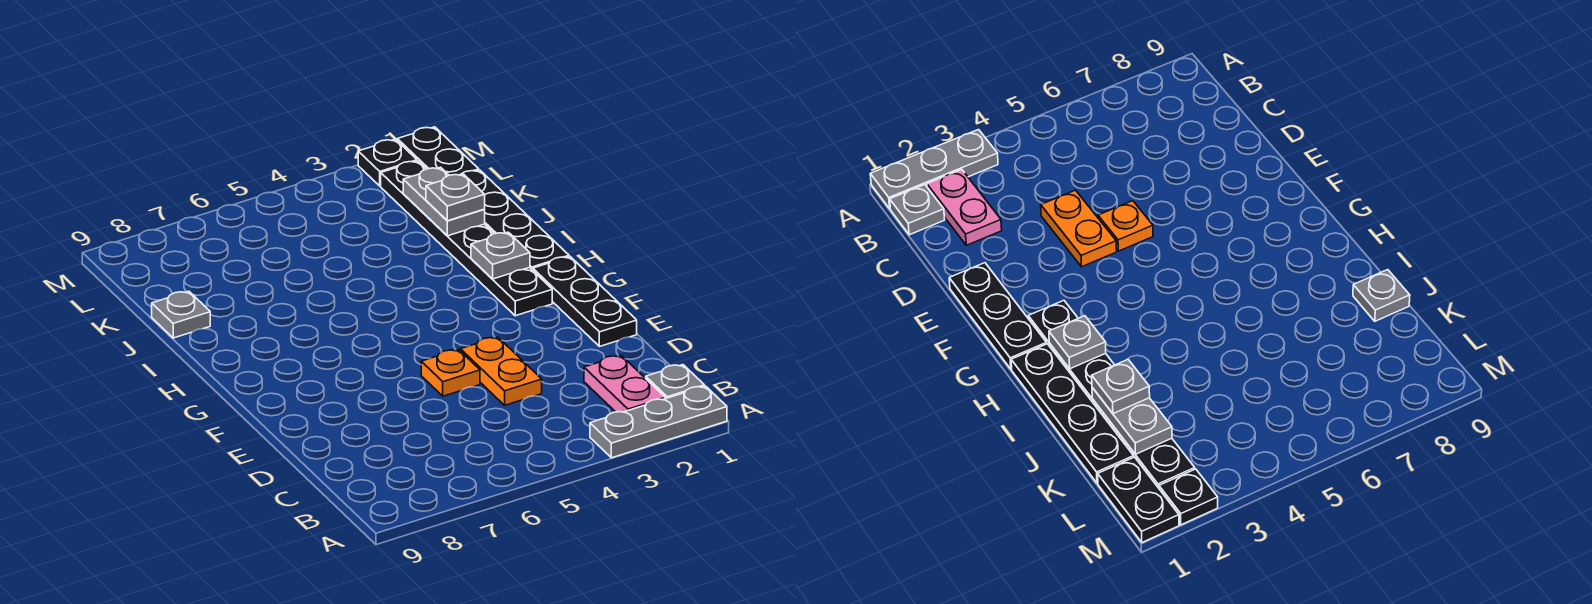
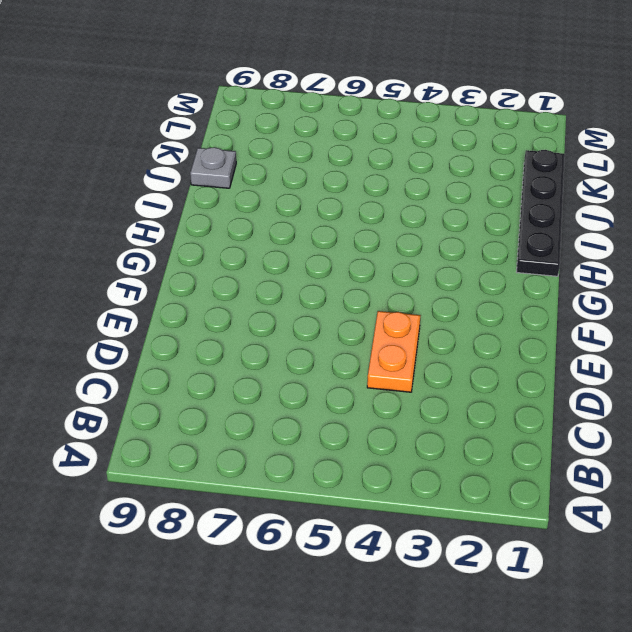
none -> grey 1x3 plate [590,386,727,458]
none -> grey 1x1 plate [646,365,705,399]
none -> pink 1x2 plate [584,355,665,412]

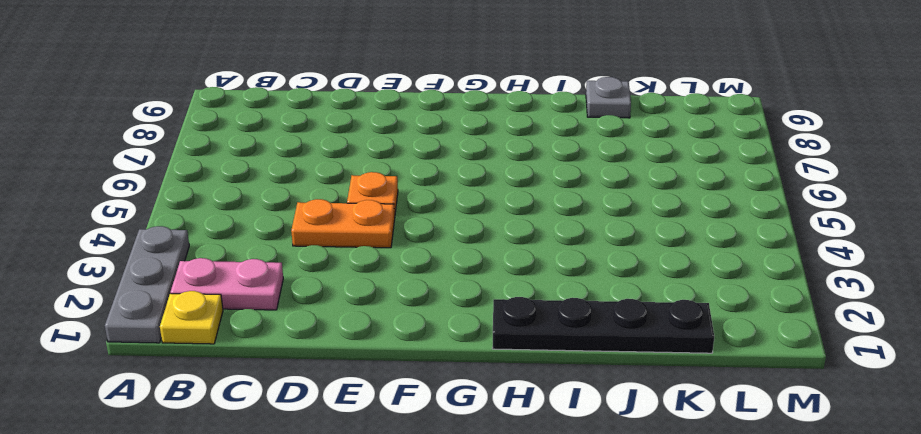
yellow 1x1 plate [160,291,223,344] -> grey 1x1 plate [646,365,705,399]
none -> black 1x3 plate [533,257,637,347]
none -> black 1x6 plate [381,161,552,316]
none -> black 1x2 plate [397,127,479,175]

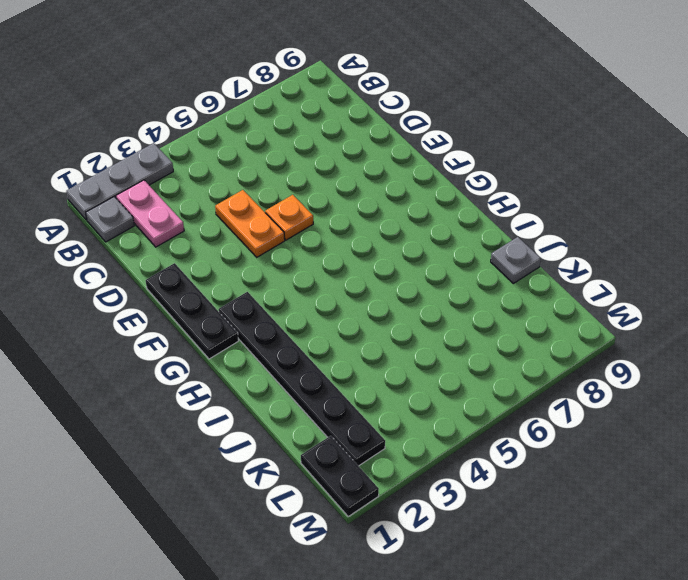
none -> black 1x4 plate [460,170,569,270]
none -> black 1x1 plate [358,139,417,186]
none -> grey 1x1 plate [471,232,530,279]

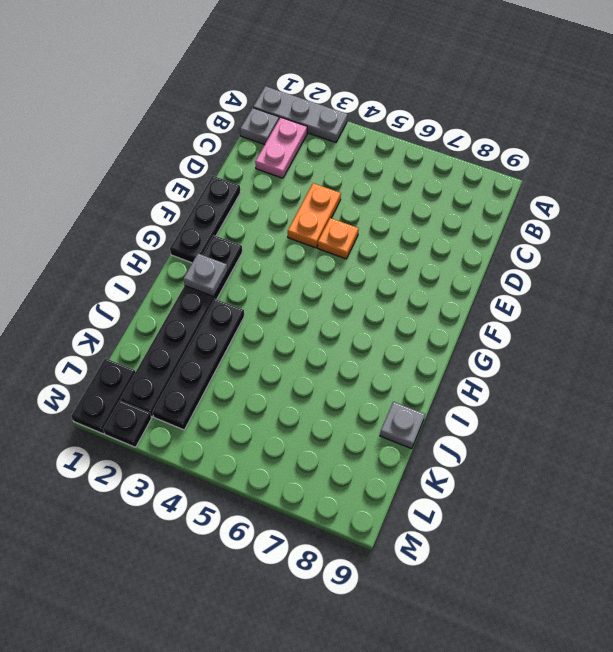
black 1x4 plate [152,299,244,430] -> black 1x4 plate moved to [460,170,569,270]
none -> grey 1x2 plate [403,167,485,236]
none -> grey 1x1 plate [426,174,485,221]

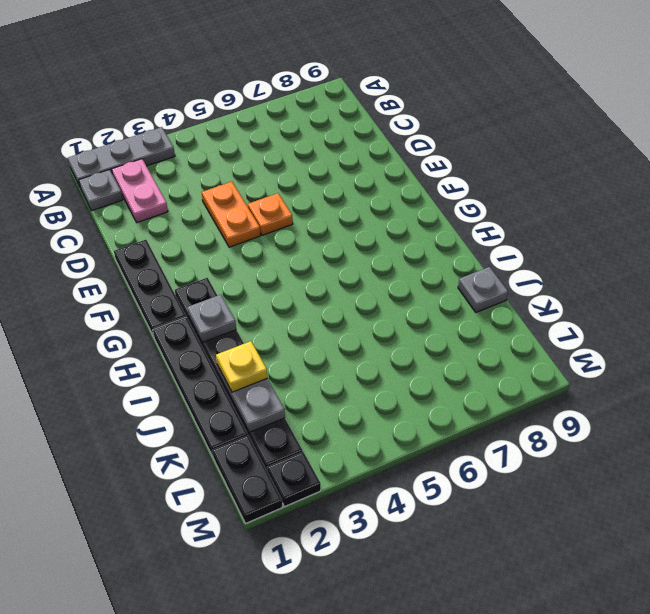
yellow 1x1 plate [216,341,267,392] -> grey 1x1 plate [426,174,485,221]

